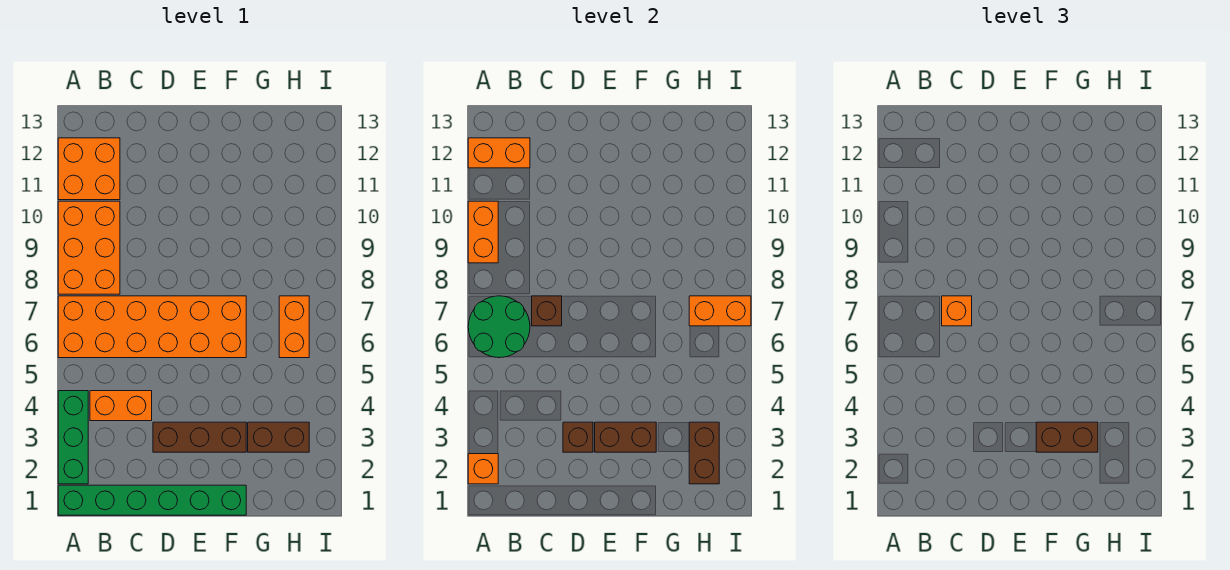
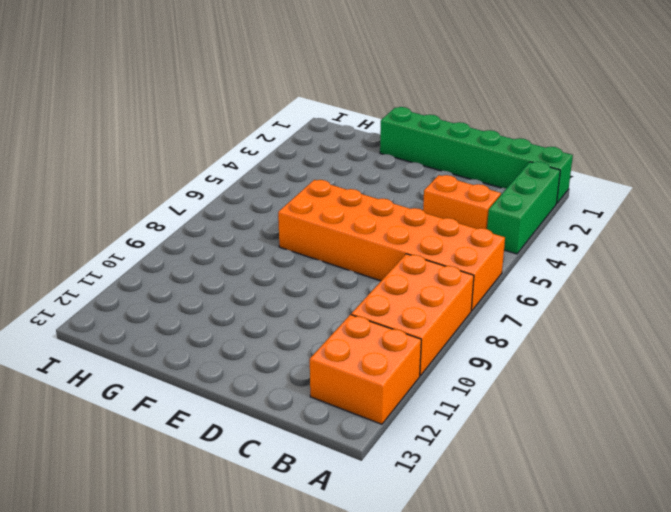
none -> brown 1x3 brick [153,422,246,452]
none -> brown 1x2 brick [248,422,309,452]
none -> orange 1x2 brick [279,296,309,358]

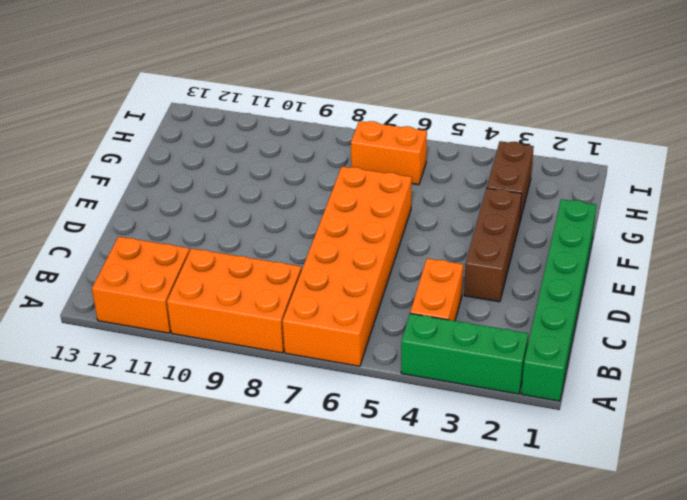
none -> orange 1x1 brick [468,454,498,484]
none -> green 2x2 round brick [468,296,530,358]
none -> orange 1x2 brick [468,201,498,263]

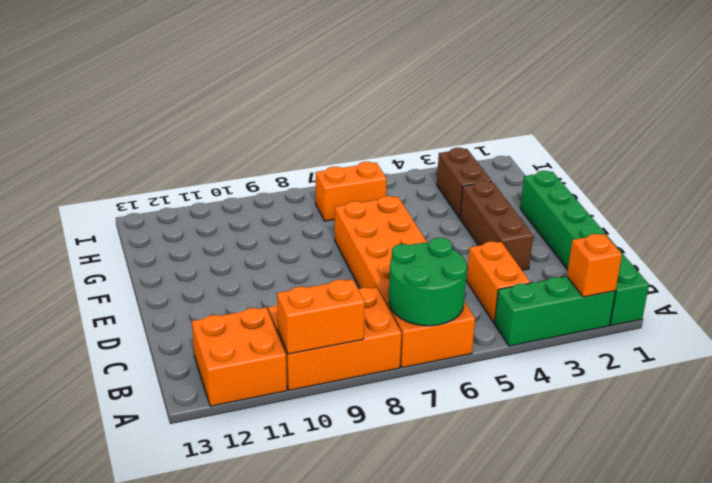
none -> orange 1x2 brick [468,138,530,168]
none -> brown 1x1 brick [532,296,562,326]
none -> brown 1x1 brick [563,422,593,452]

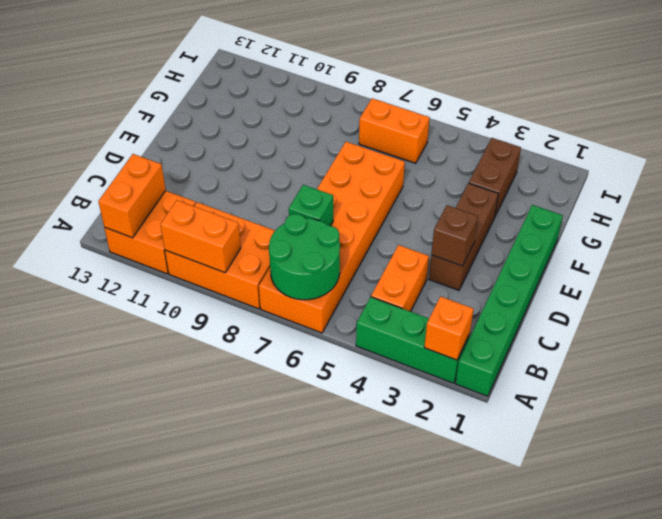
green 1x1 brick [289,185,333,226] -> brown 1x1 brick [532,296,562,326]
none -> brown 1x2 brick [595,422,656,452]
none -> brown 1x2 brick [689,422,719,484]
none -> orange 1x2 brick [689,296,751,326]

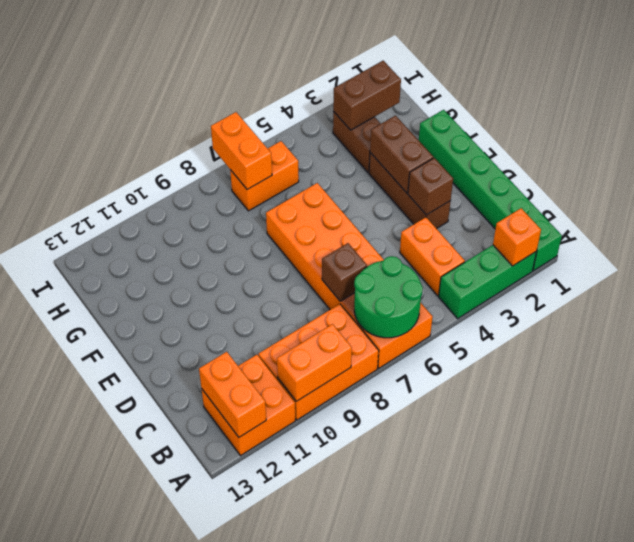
none -> orange 1x1 brick [942,296,972,326]
none -> brown 1x2 brick [1036,422,1098,452]

